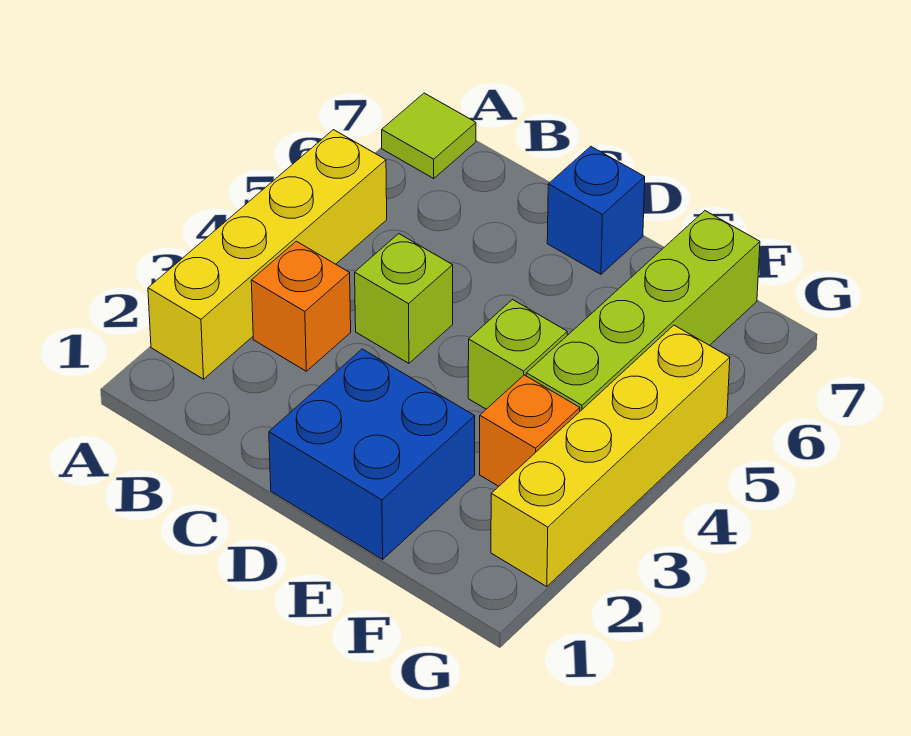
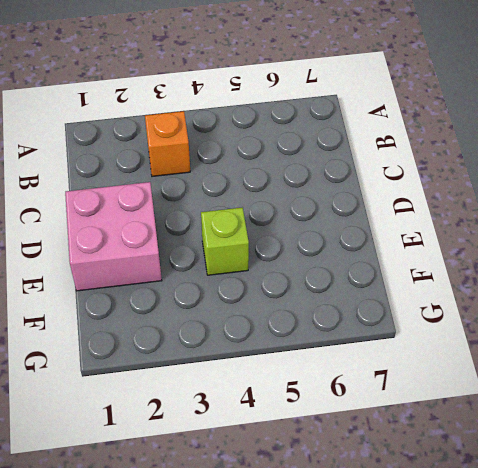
pink 2x2 brick [65,182,162,291] -> blue 2x2 brick [269,349,475,559]
none -> yellow 1x4 brick [148,130,387,379]
none -> lime 1x1 tile [382,93,476,179]

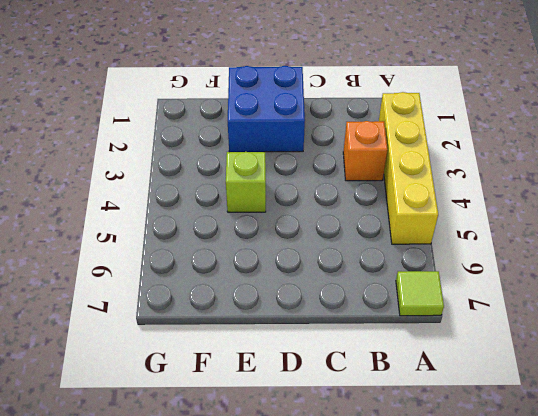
none -> lime 1x1 brick [355,234,453,363]
none -> blue 1x1 brick [547,146,645,274]

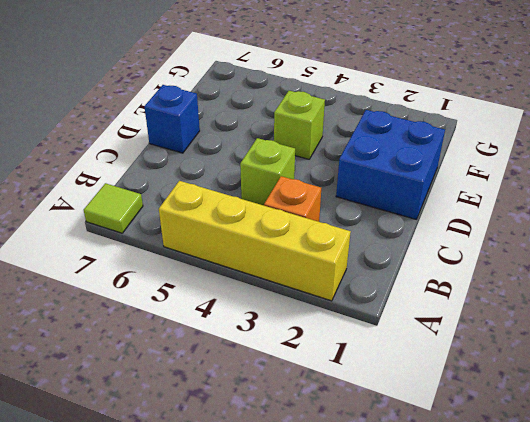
none -> orange 1x1 brick [480,375,580,486]
none -> lime 1x4 brick [526,211,760,411]

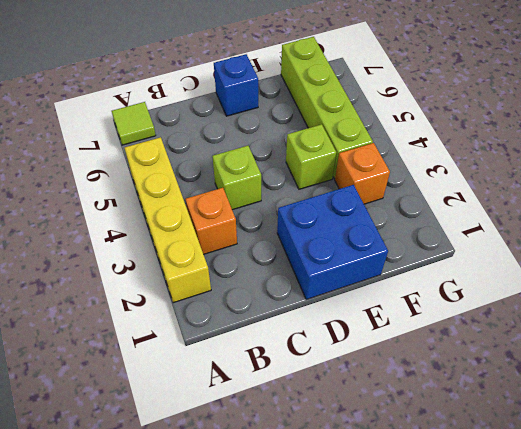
none -> yellow 1x4 brick [491,325,730,587]

